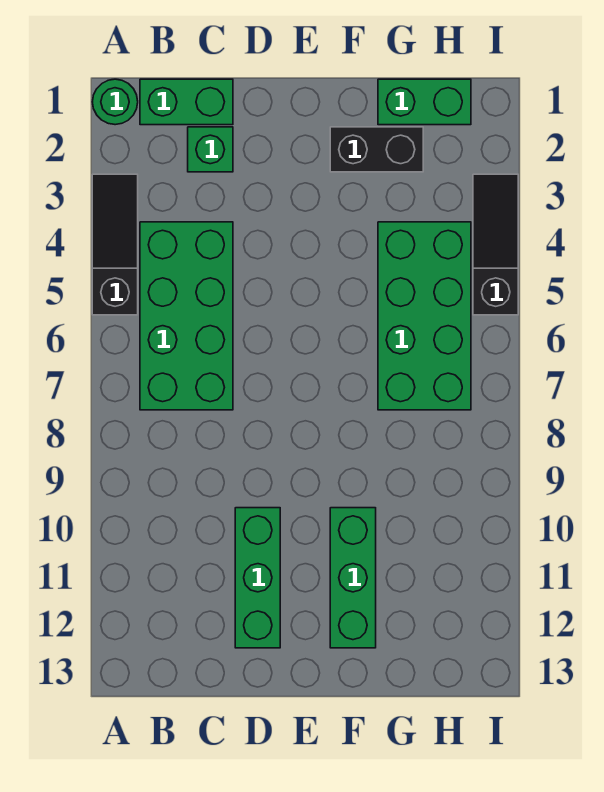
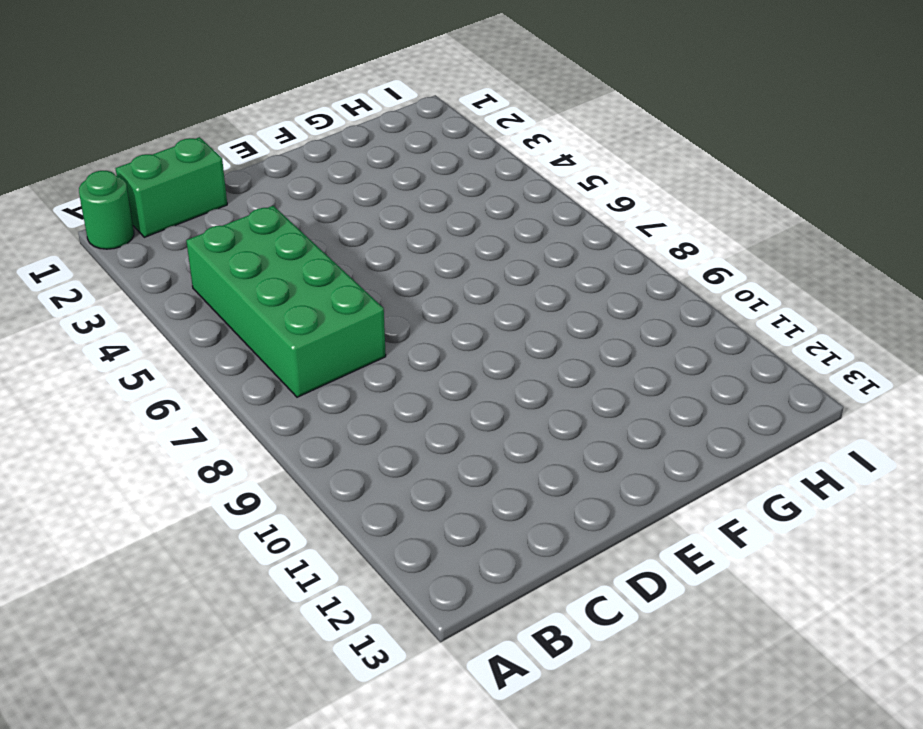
none -> black 1x3 slope [92,174,138,315]
none -> green 1x1 brick [188,127,233,172]

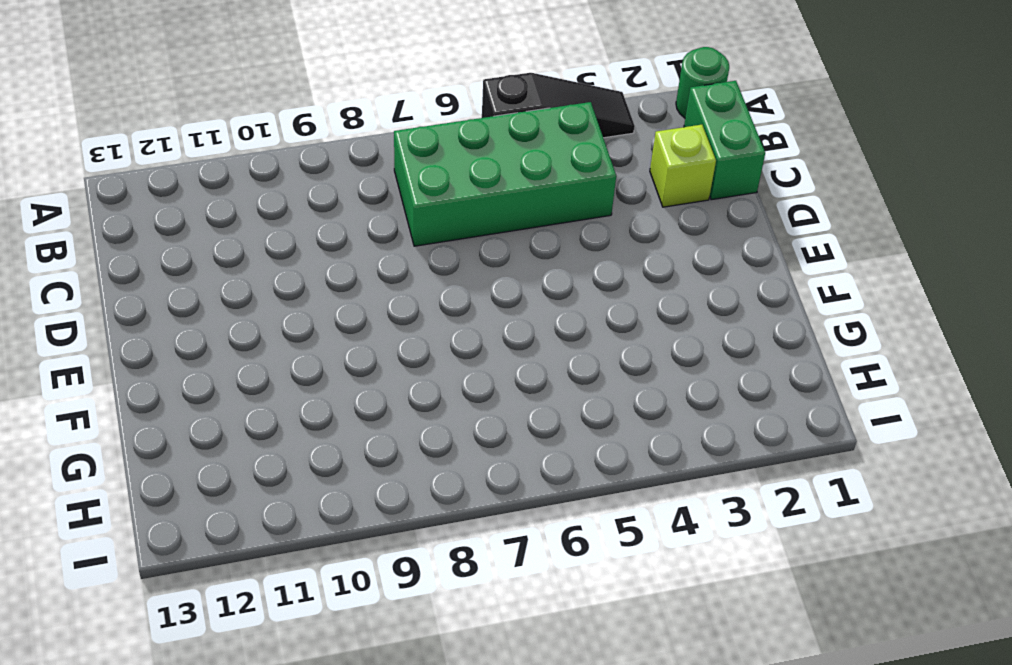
lime 1x1 brick [650,125,716,207] -> green 1x1 brick [188,127,233,172]
none -> green 1x3 brick [235,508,280,648]
none -> black 1x2 brick [330,127,423,172]

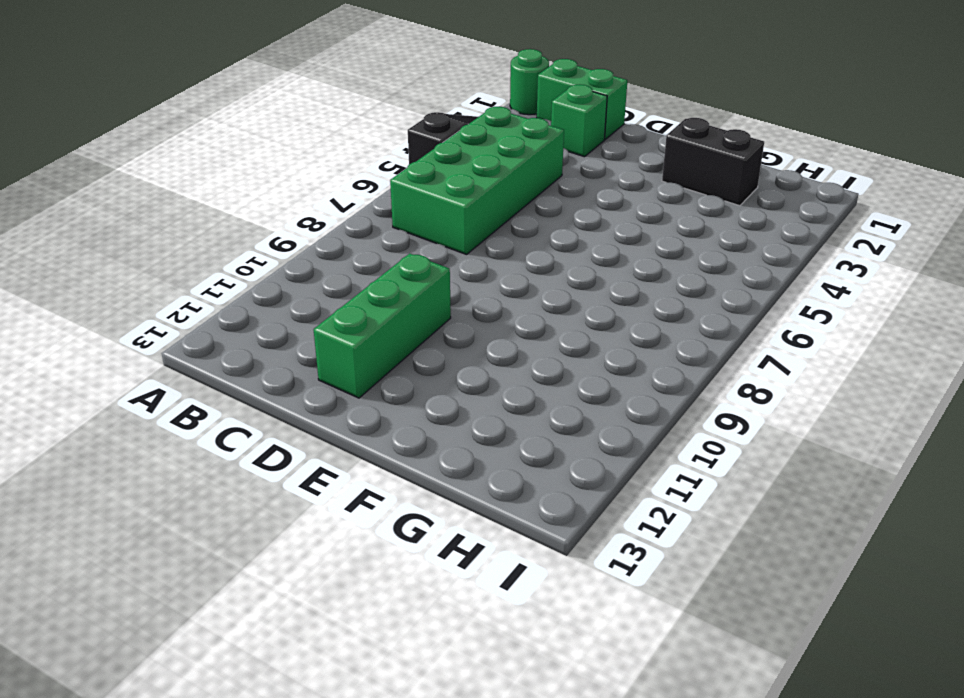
none -> green 1x3 brick [330,508,376,648]
none -> green 1x2 brick [378,79,471,125]

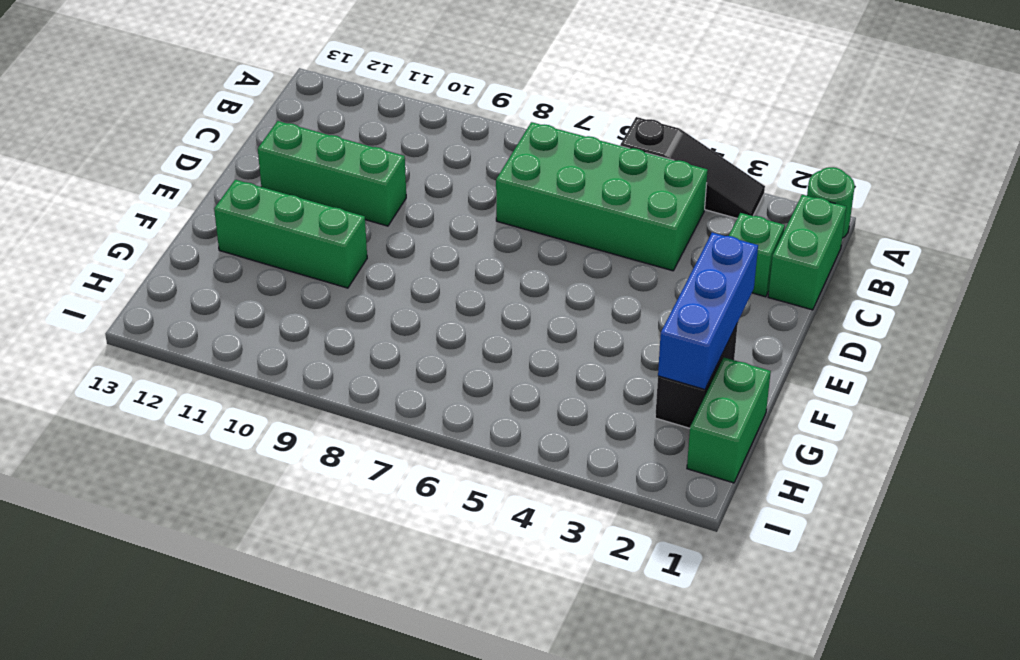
blue 1x3 brick [658,233,758,390] -> none
none -> green 2x4 brick [378,222,471,410]
none -> black 1x3 slope [473,174,518,315]

